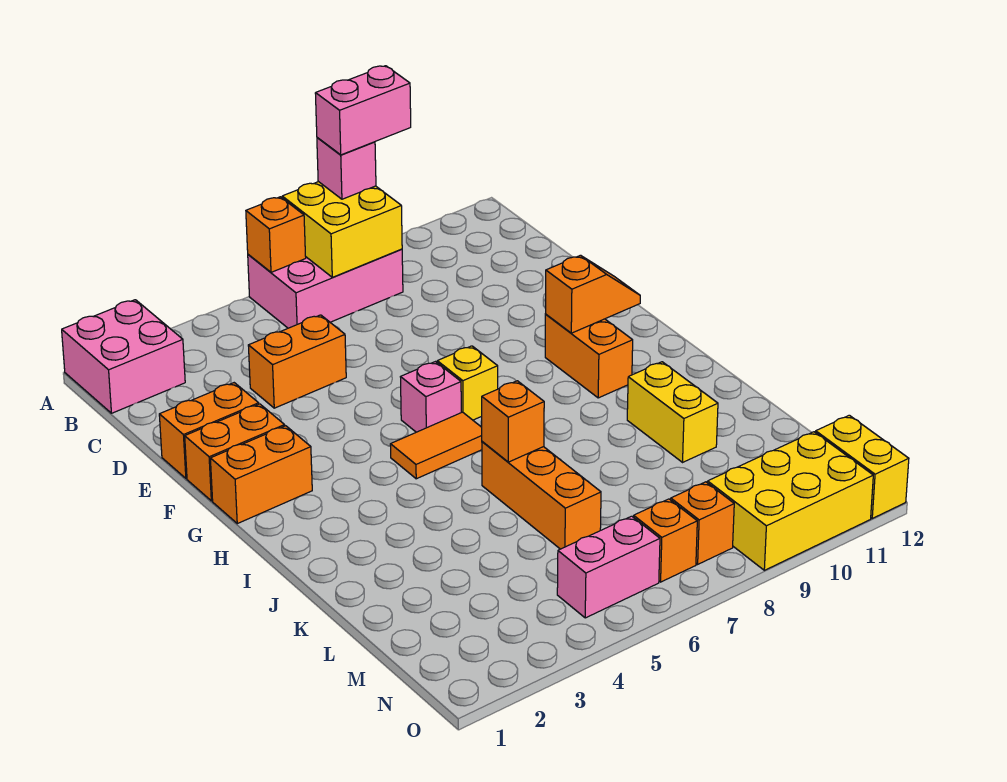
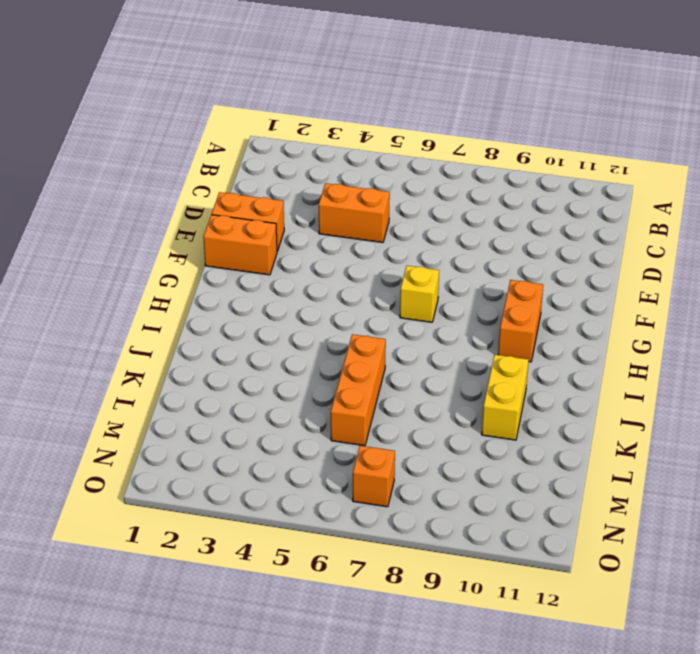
none -> pink 2x2 brick [62,300,185,413]
none -> pink 2x3 brick [248,249,403,328]
none -> orange 1x2 brick [210,426,312,524]

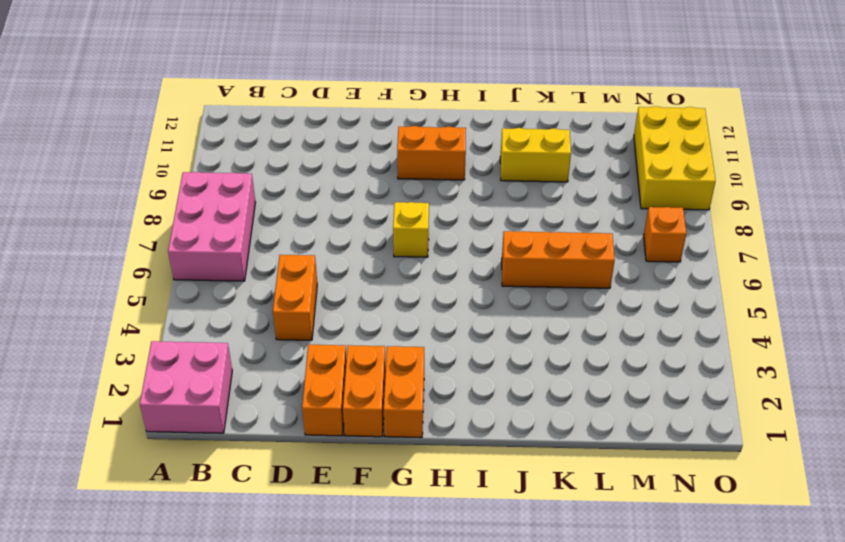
none -> pink 1x1 brick [401,362,461,432]
none -> orange 1x2 tile [390,412,482,479]
none -> pink 1x2 brick [557,516,660,618]

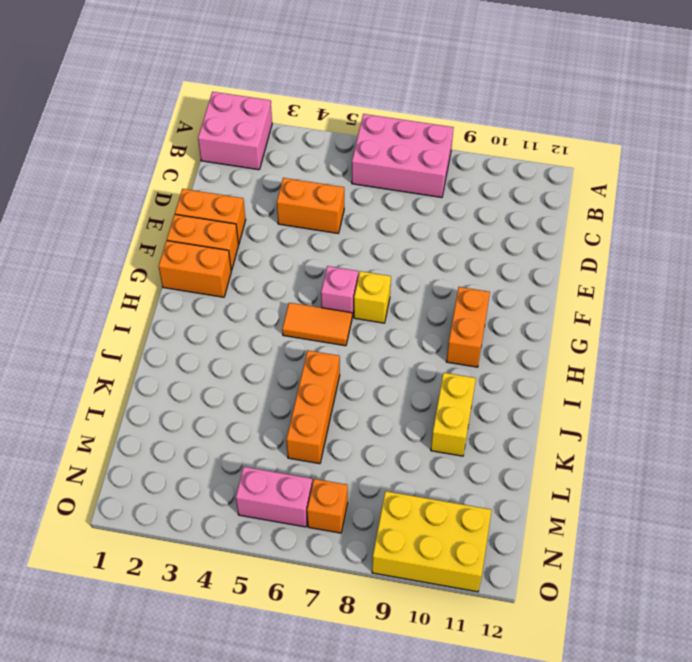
none -> orange 1x1 brick [671,482,734,564]
none -> yellow 1x2 brick [816,415,909,518]
none -> orange 1x1 brick [246,197,306,272]

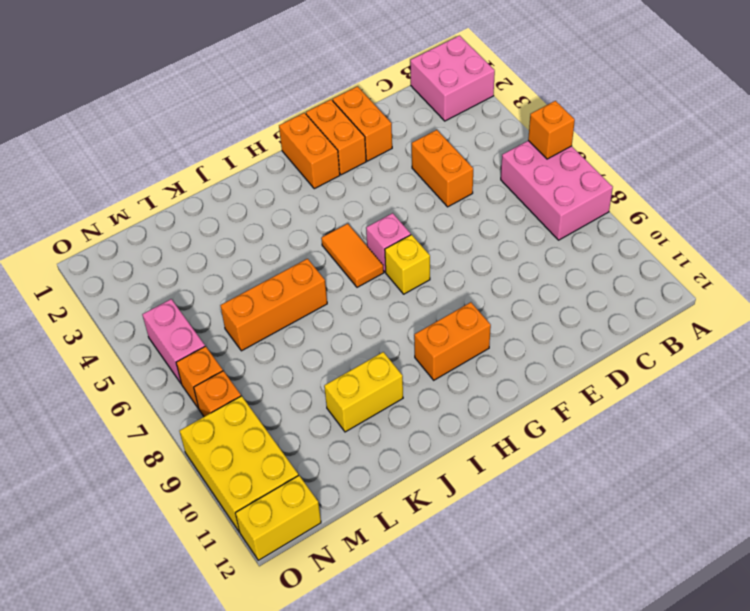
none -> yellow 2x2 brick [282,182,402,277]
none -> orange 1x2 slope [545,255,640,333]
none -> orange 1x1 brick [482,381,544,462]

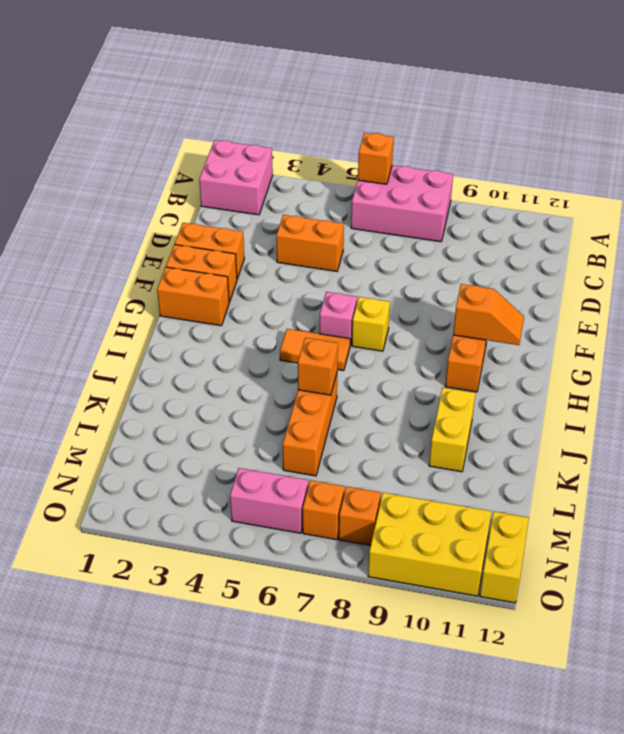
none -> yellow 2x2 brick [282,182,402,277]
none -> pink 1x1 brick [317,138,376,199]
none -> pink 1x2 brick [315,66,411,155]

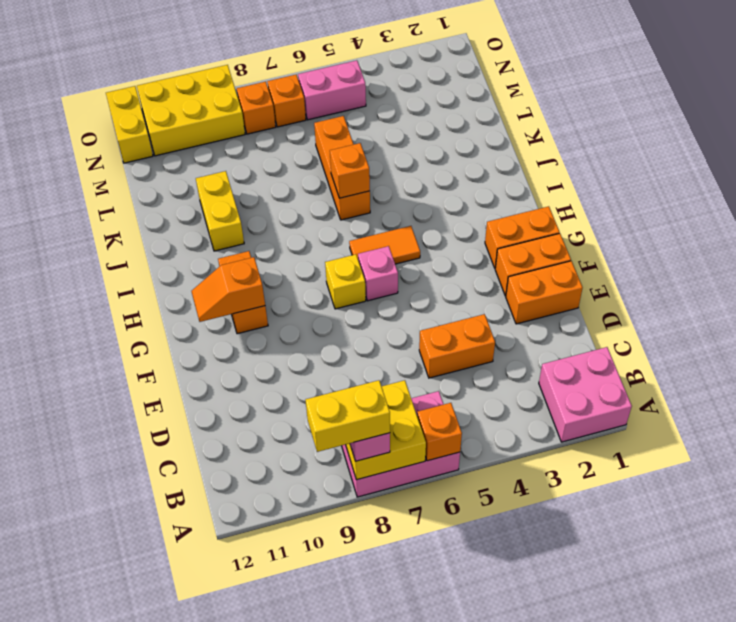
yellow 1x2 brick [306,380,390,452] -> pink 1x2 brick [315,66,411,155]

